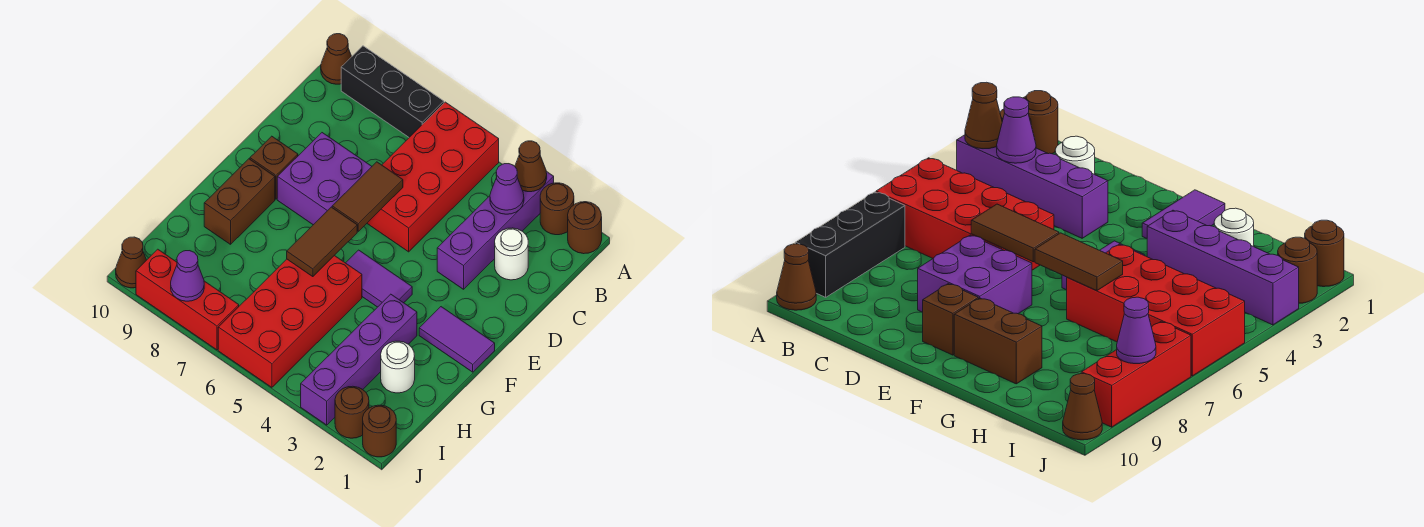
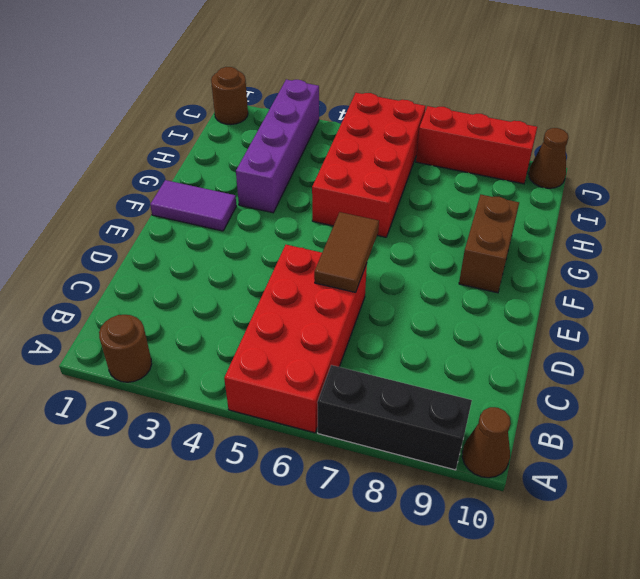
none -> brown 1x1 round brick [568,202,602,254]
none -> purple 1x4 brick [437,171,554,289]
none -> white 1x1 round brick [495,228,528,280]

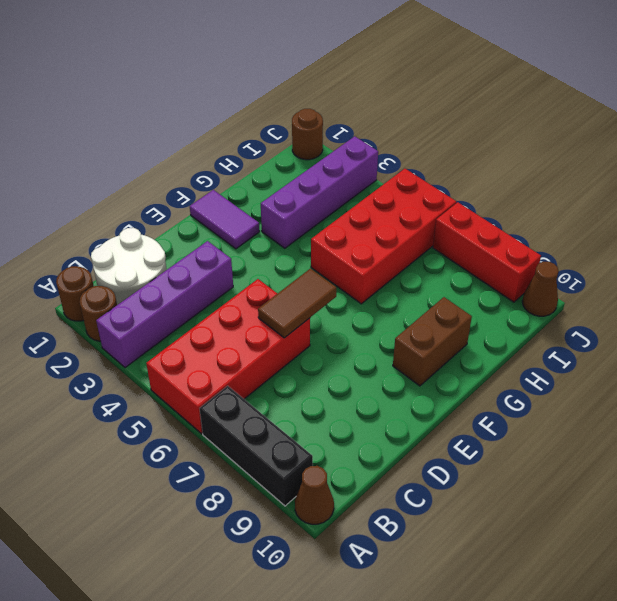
white 2x2 round brick [91,228,167,305] -> white 1x1 round brick [495,228,528,280]
none -> purple 2x2 brick [277,133,372,225]
none -> brown 1x1 brick [250,136,298,199]
none -> purple 1x2 tile [346,250,412,307]

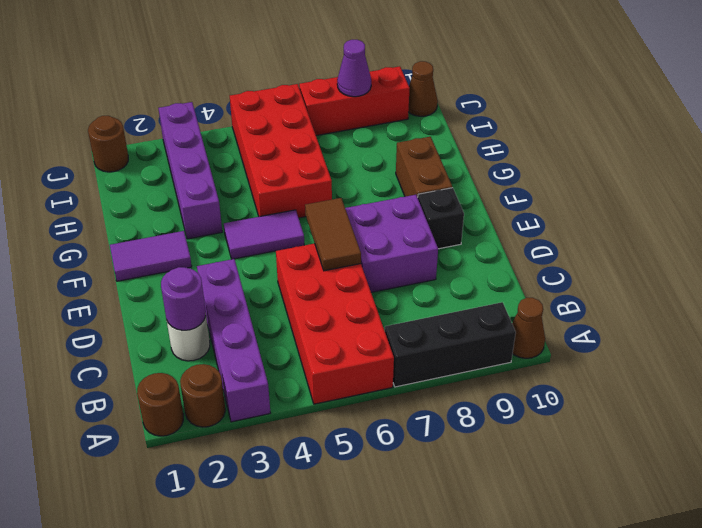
purple 1x1 round brick [161,267,206,330] -> none
black 1x1 brick [418,188,464,249] -> brown 1x1 brick [250,136,298,199]
none -> white 1x1 round brick [381,341,415,393]
none -> brown 1x1 round brick [335,386,369,438]
none -> brown 1x1 cone [515,141,547,192]

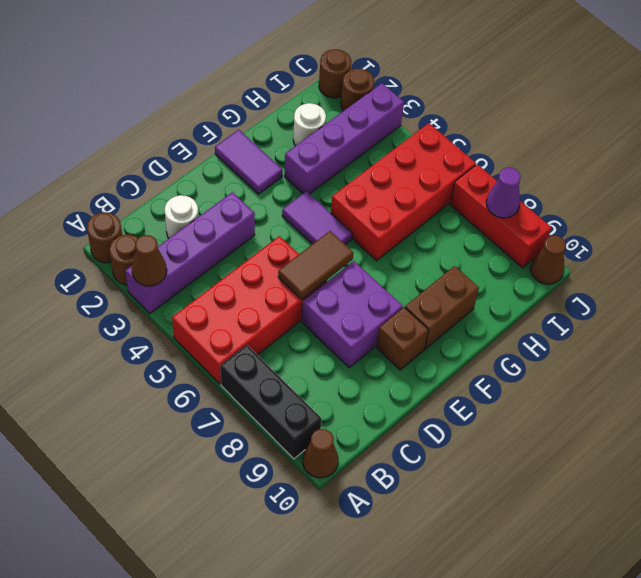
none -> purple 1x1 cone [490,164,524,214]
none -> brown 1x2 tile [287,207,357,277]

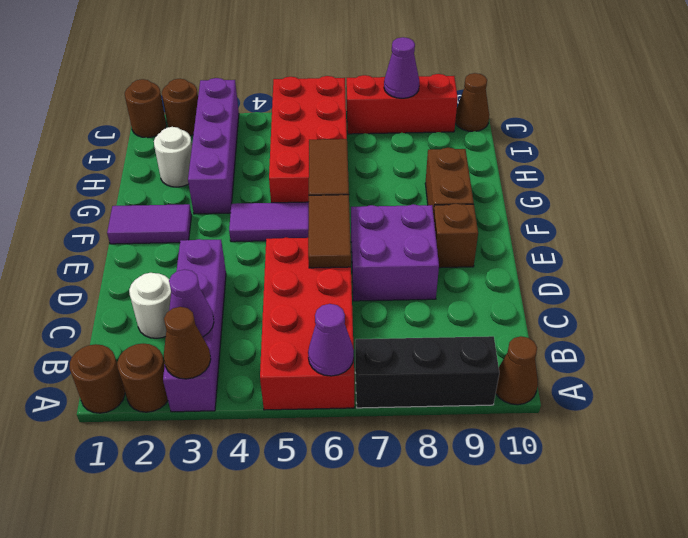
purple 1x1 cone [308,304,354,376] -> none

